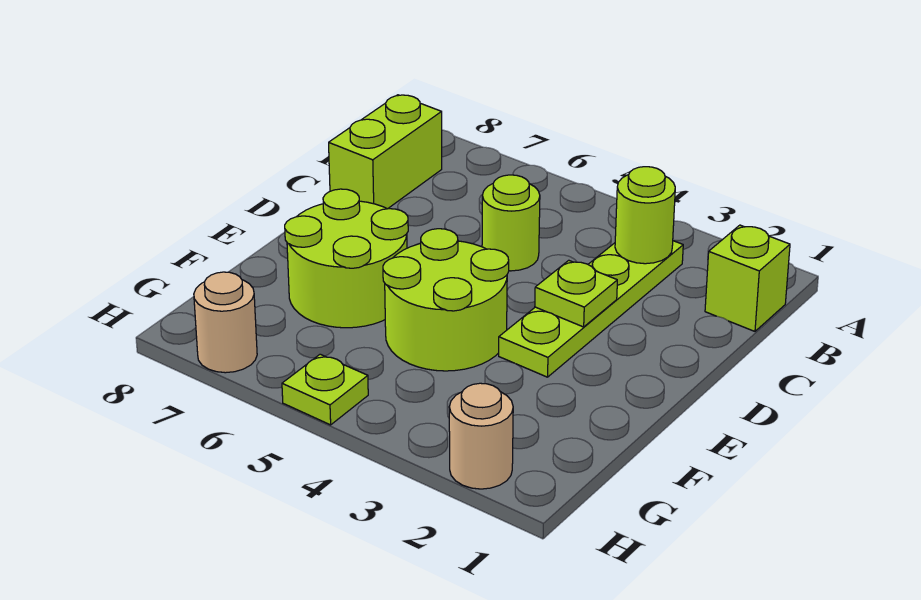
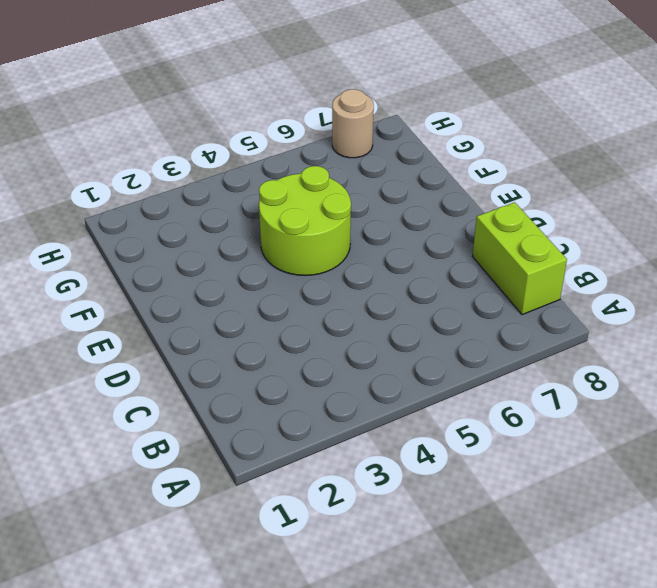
none -> lime 1x1 brick [705,225,790,331]
none -> lime 1x4 plate [499,241,683,377]

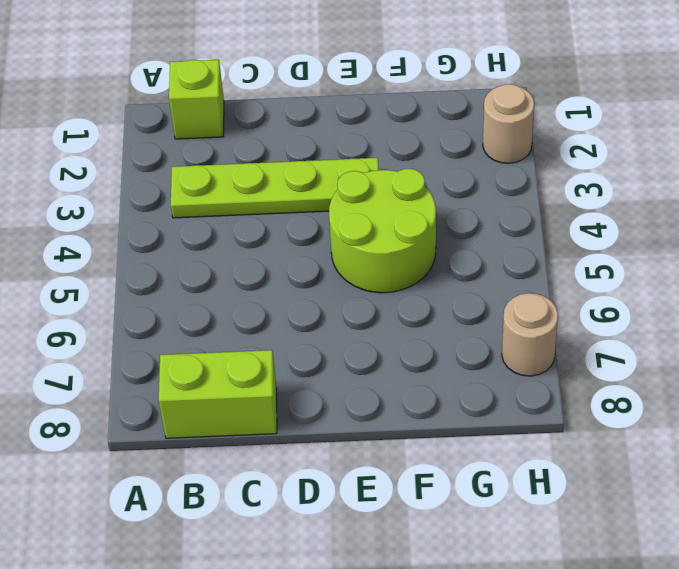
none -> lime 1x1 round brick [482,175,540,271]
none -> lime 2x2 round brick [285,189,408,328]

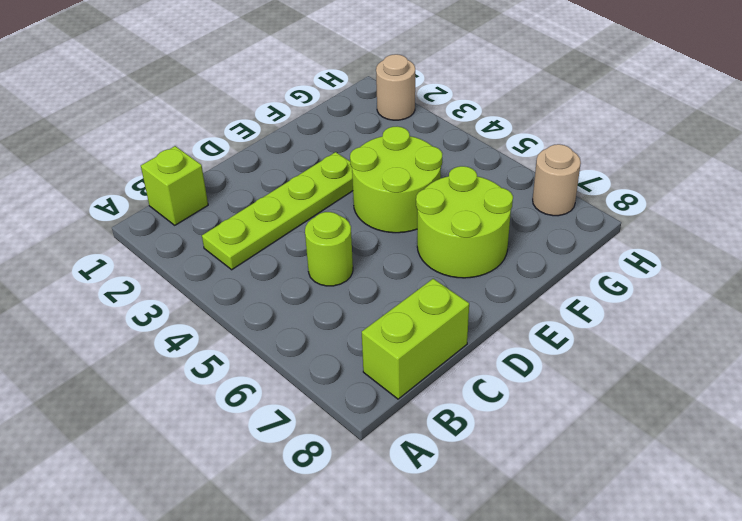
none -> lime 1x1 plate [282,354,368,425]
none -> lime 1x1 round brick [615,167,675,264]

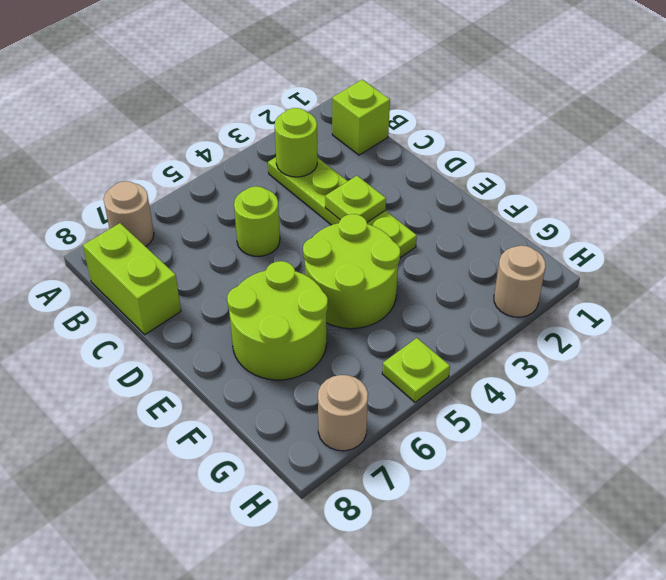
tan 1x1 round brick [104,181,154,247] -> none

